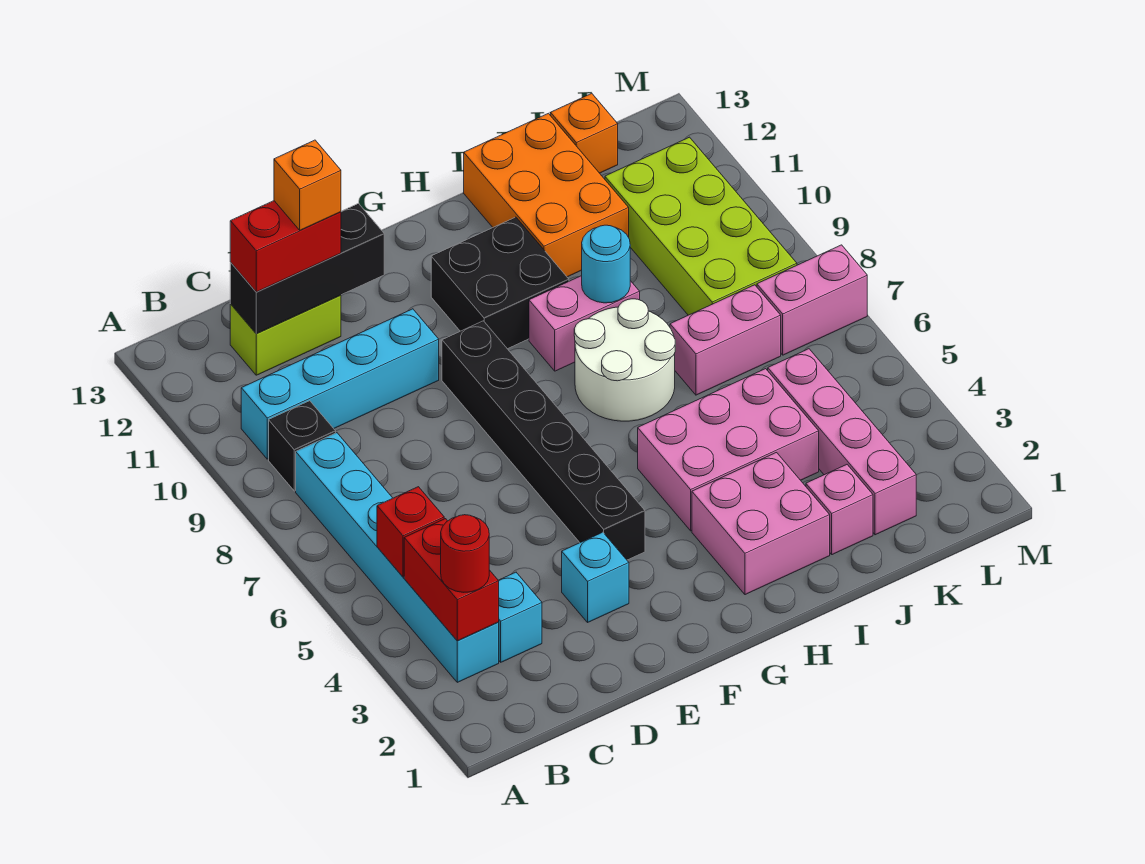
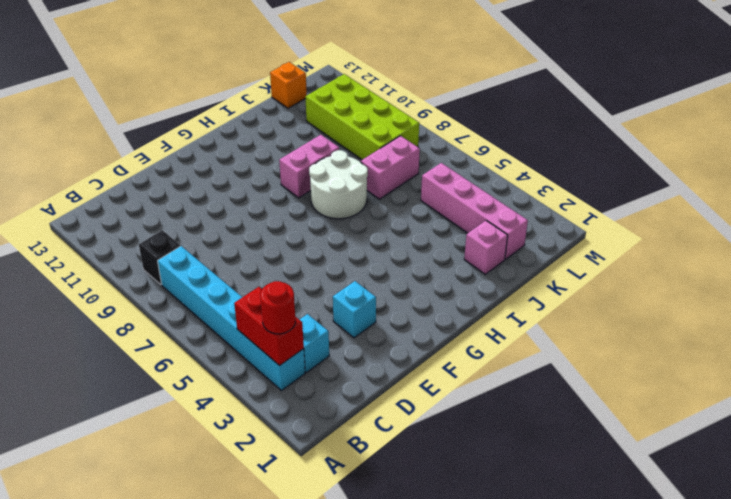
none -> cyan 1x4 brick [241,309,439,459]
none -> lime 1x2 brick [230,295,341,375]
none -> black 1x6 brick [442,321,645,560]

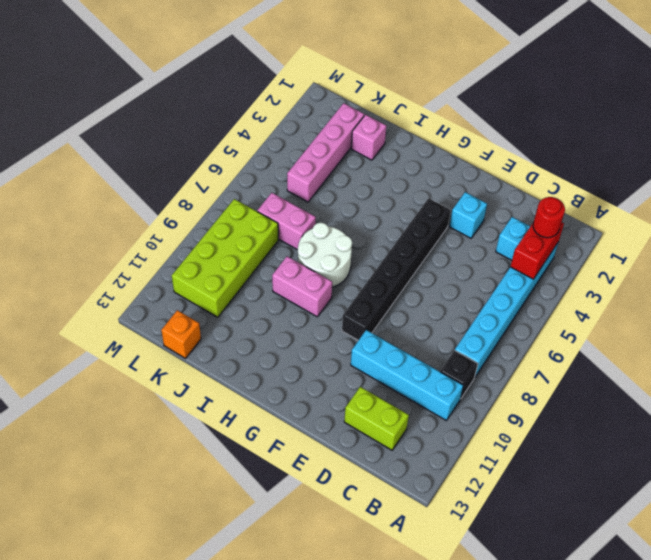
none -> black 2x2 brick [431,217,569,349]
none -> pink 2x2 brick [692,453,830,595]
none -> pink 2x3 brick [638,369,819,531]

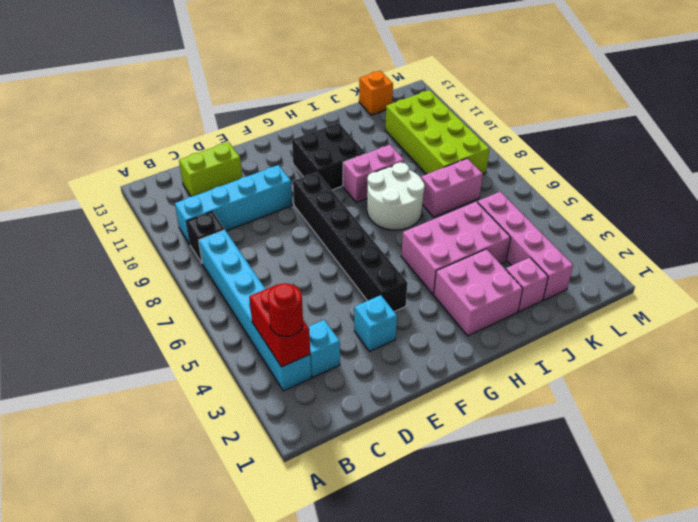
none -> orange 2x3 brick [464,113,629,277]
none -> pink 1x2 brick [757,245,867,355]
none -> red 1x1 brick [377,487,444,577]

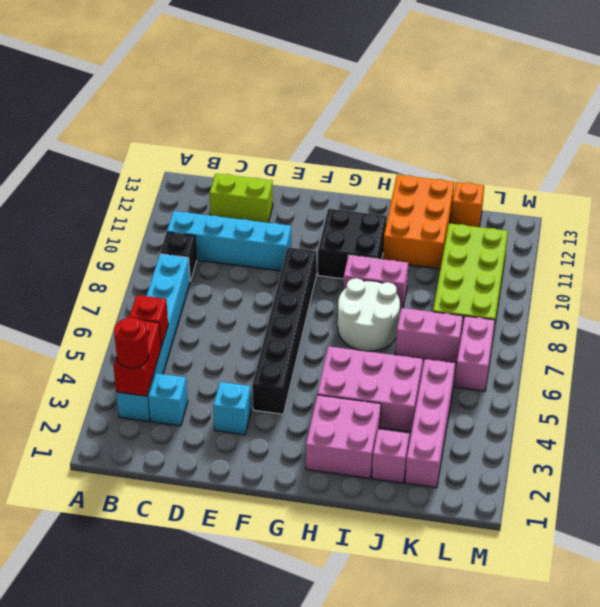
pink 1x2 brick [455,316,495,391] -> pink 1x2 brick turned to [757,245,867,355]
none -> black 1x3 brick [230,204,384,334]
none -> cyan 1x1 round brick [582,225,630,303]
none -> red 1x2 brick [230,201,341,292]

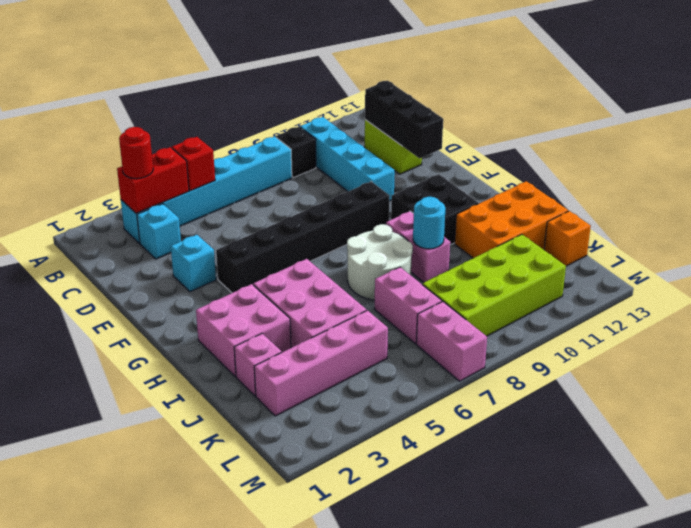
none -> red 1x2 brick [230,201,341,292]
none -> orange 1x1 brick [274,140,341,230]

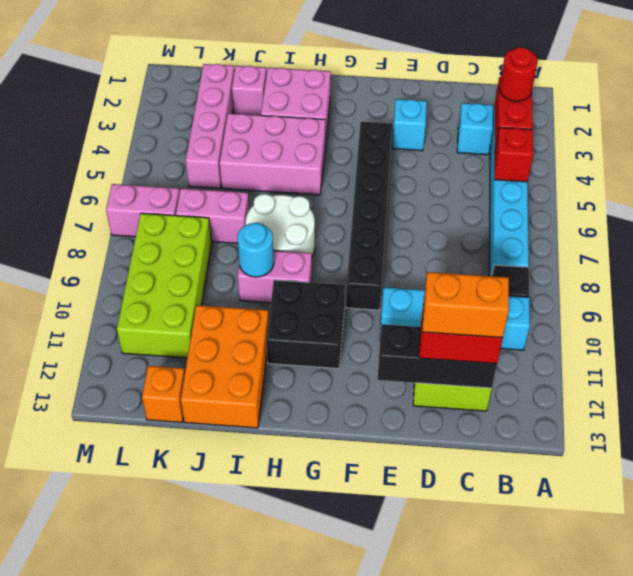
orange 1x2 brick [422,272,509,338] -> orange 1x1 brick [274,140,341,230]

